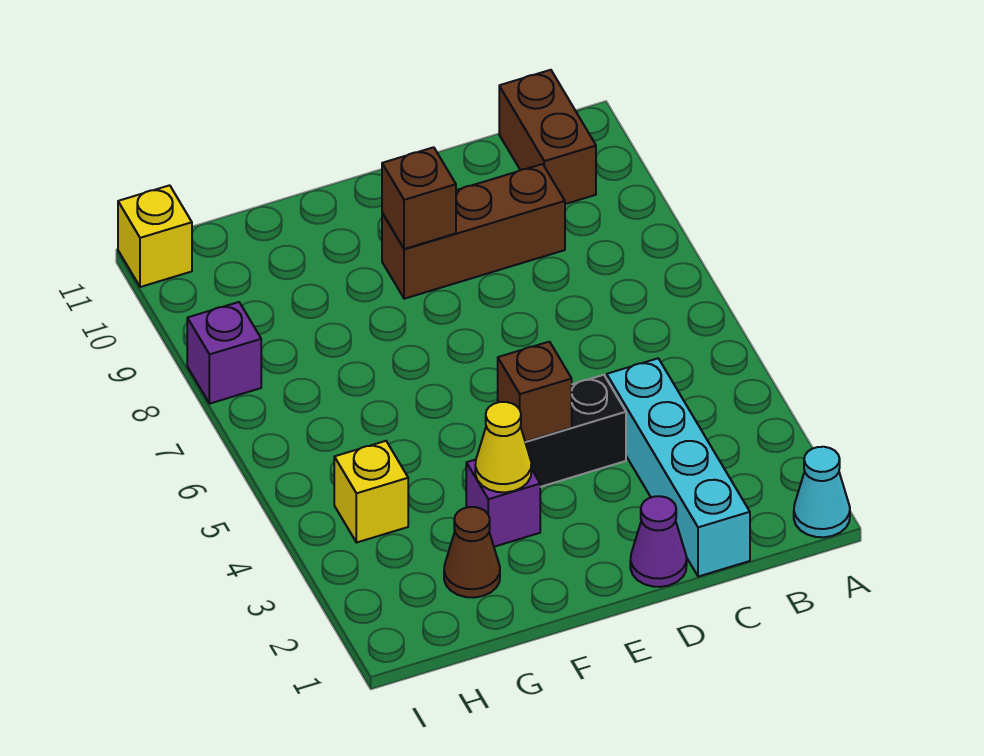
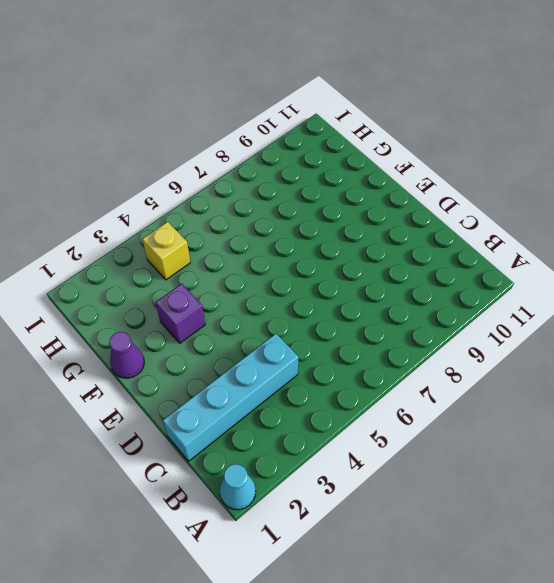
purple 1x1 cone [109,332,144,378] -> purple 1x1 cone moved to [630,496,687,587]
none -> brown 1x2 brick [499,70,596,204]
none -> brown 1x3 brick [382,164,565,299]
none -> black 1x2 brick [525,375,626,487]

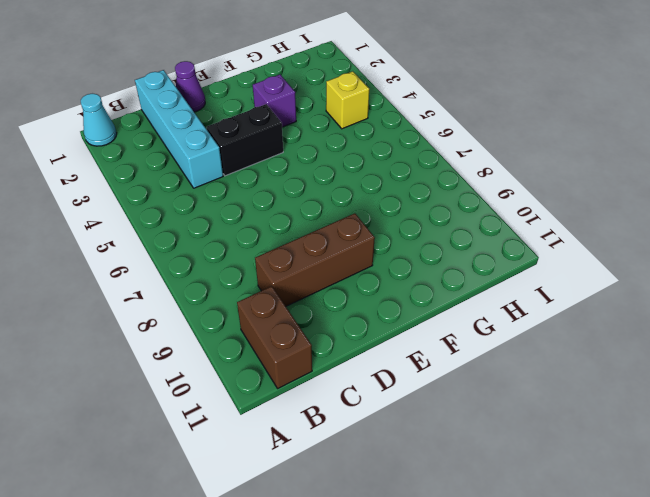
none -> brown 1x1 cone [444,507,500,598]
none -> purple 1x1 brick [187,302,261,404]
none -> yellow 1x1 brick [118,185,192,287]

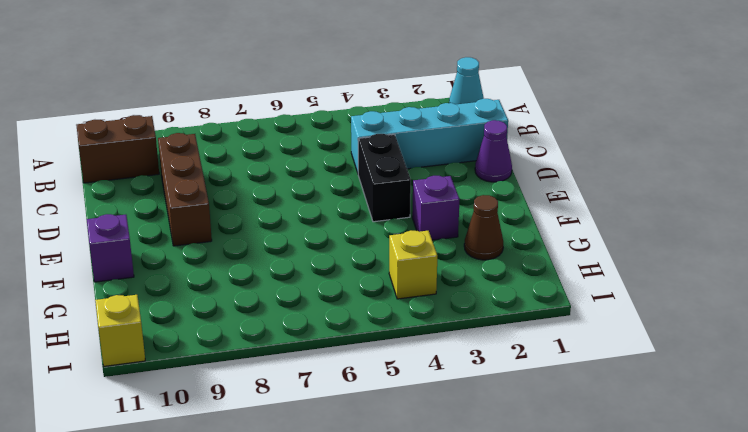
purple 1x1 brick [87,214,134,282] -> purple 1x1 brick moved to [187,302,261,404]
none -> brown 1x1 brick [498,342,572,442]
none -> brown 1x1 brick [382,147,456,249]
none -> yellow 1x1 cone [475,402,531,492]

